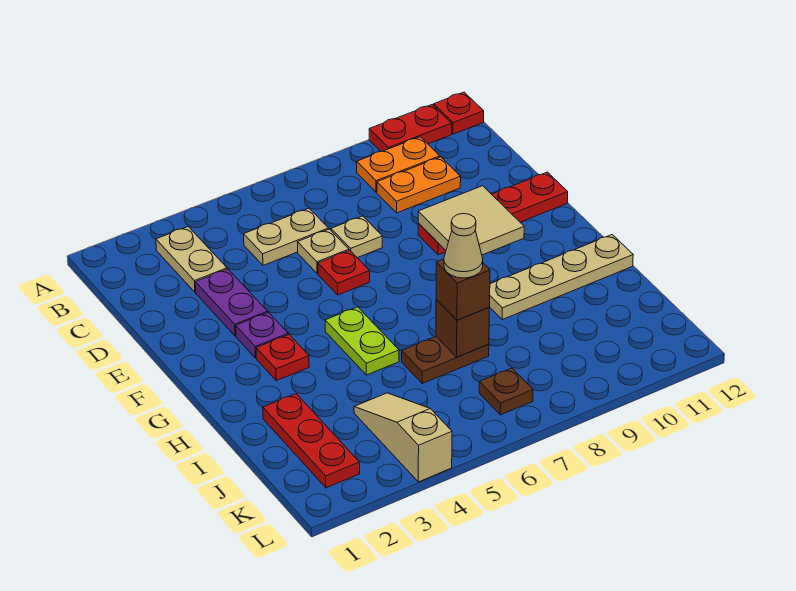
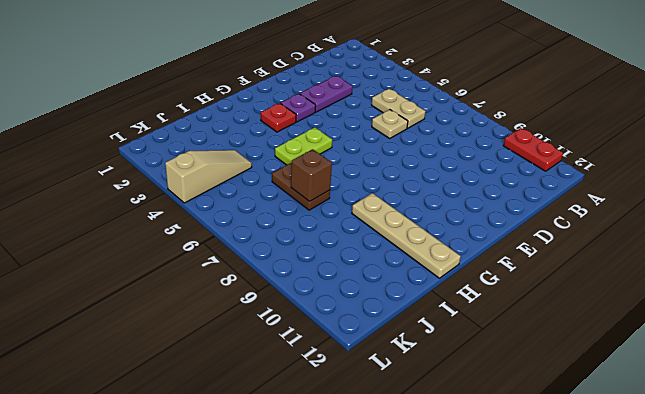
none -> red 1x1 plate [434,92,484,134]
none -> tan 1x2 plate [156,227,227,292]
none -> orange 1x2 plate [357,137,440,192]

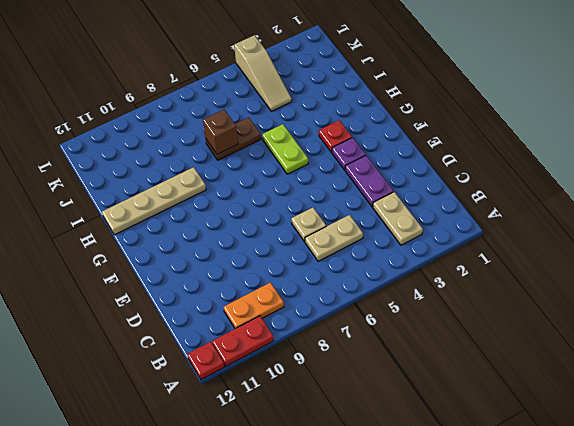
none -> orange 1x2 plate [377,157,461,213]
none -> tan 1x1 plate [331,216,382,258]
none -> red 1x1 plate [318,250,370,295]

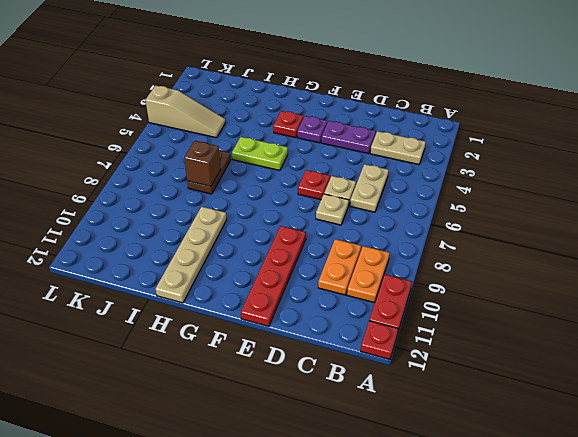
none -> red 1x3 plate [263,394,360,488]
none -> brown 1x1 plate [479,368,533,415]
none -> tan 2x2 tile [418,186,524,255]

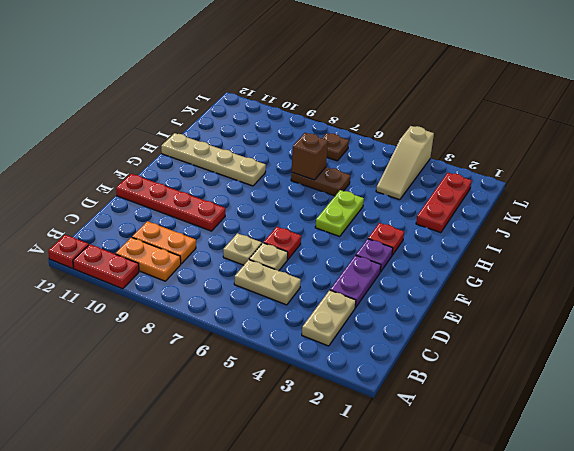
none -> tan 2x2 tile [418,186,524,255]
none -> brown 1x1 brick [436,259,490,320]
none -> tan 1x1 cone [444,214,483,278]

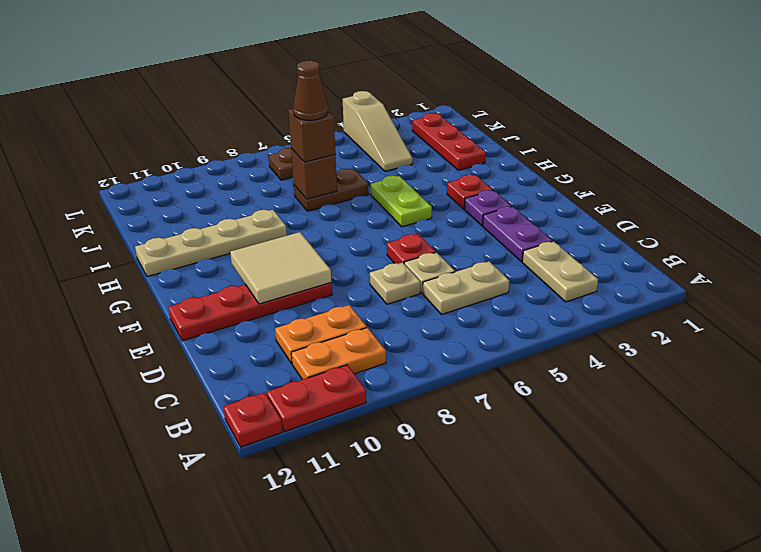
brown 1x1 cone [293,60,328,120] -> tan 1x1 cone [444,214,483,278]

